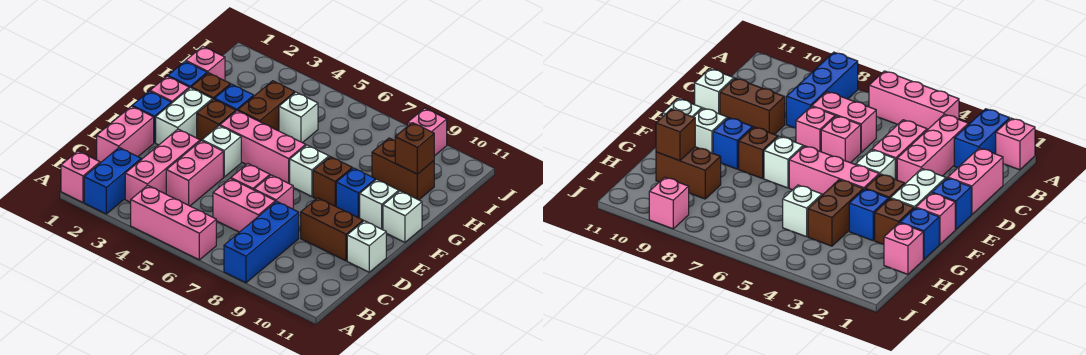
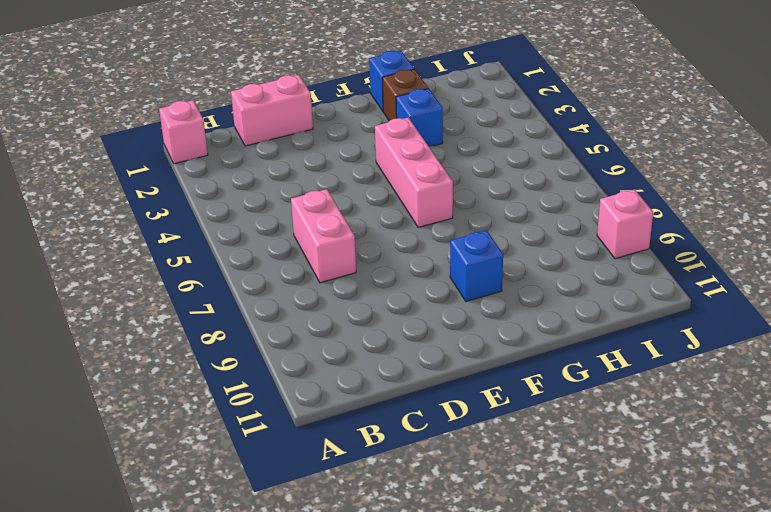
none -> blue 1x2 brick [84,148,141,214]
none -> pink 1x3 brick [131,185,216,260]
none -> blue 1x3 brick [224,201,299,283]
none -> pink 1x3 brick [125,129,200,202]

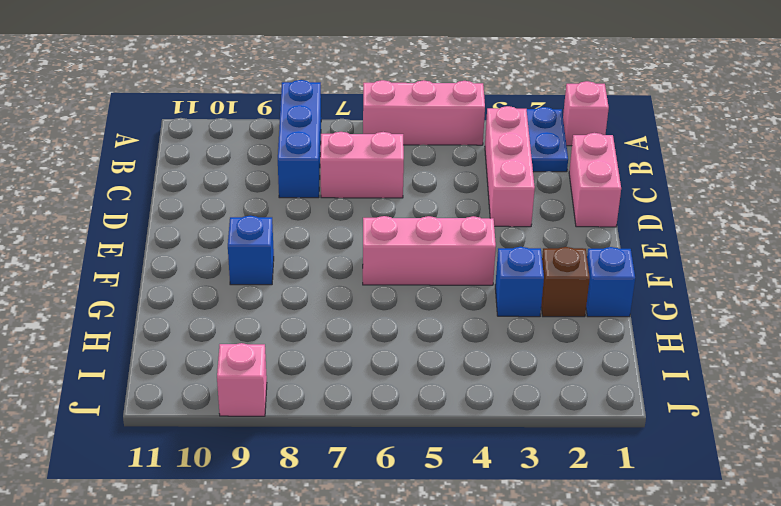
blue 1x2 plate [527,107,568,172] -> blue 1x2 brick [84,148,141,214]
none -> pink 1x2 brick [166,141,223,206]
none -> pink 1x1 brick [231,164,270,190]
none -> pink 1x1 brick [254,175,293,209]
none -> brown 1x2 brick [301,198,363,261]

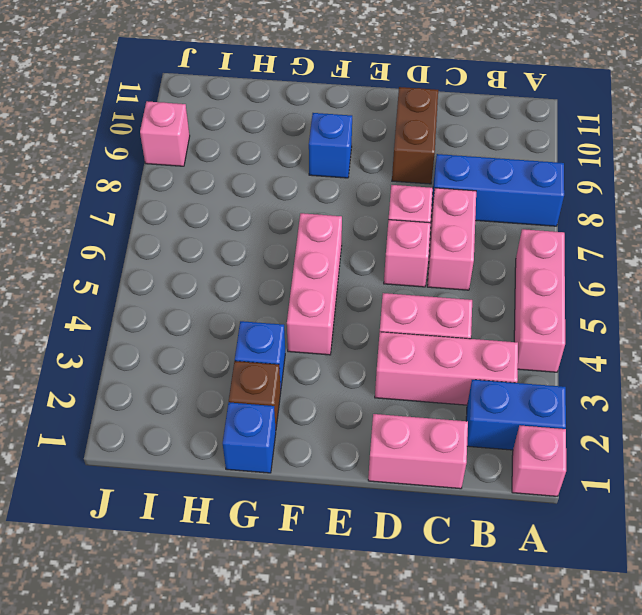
none -> white 1x1 brick [347,221,386,272]
none -> blue 1x1 brick [132,91,171,143]
none -> white 1x2 brick [156,88,213,145]
none -> white 1x1 brick [202,126,241,177]

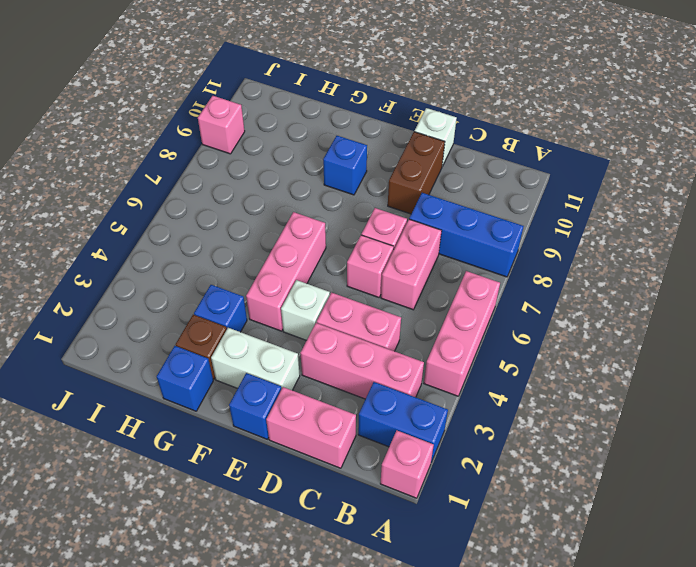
none -> pink 1x1 brick [150,76,189,103]
none -> brown 1x1 brick [197,99,236,141]
none -> white 1x1 brick [290,145,329,197]
none -> brown 1x1 brick [313,157,352,207]

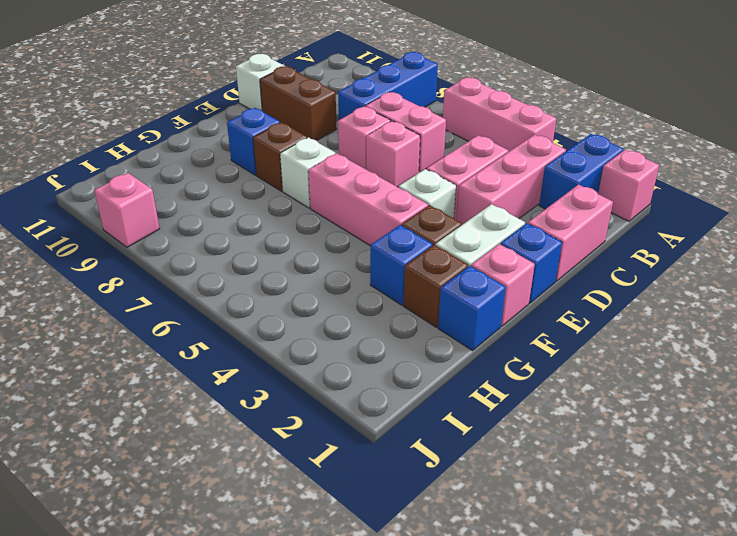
none -> white 1x1 brick [360,179,399,230]
none -> white 1x1 brick [383,191,422,242]
none -> brown 1x2 brick [238,81,295,131]
none -> pink 1x1 brick [186,46,225,81]

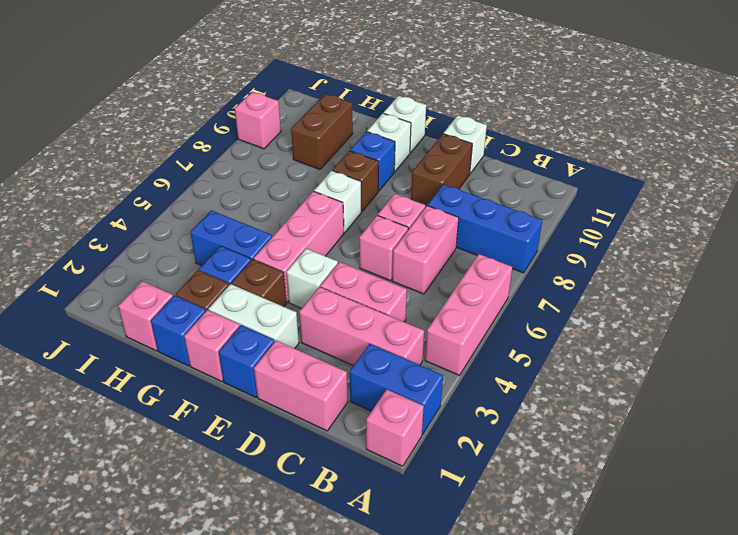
blue 1x2 brick [190,210,272,266] -> brown 1x2 brick [238,81,295,131]
none -> white 1x1 brick [279,92,318,143]
none -> brown 1x1 brick [395,123,434,174]

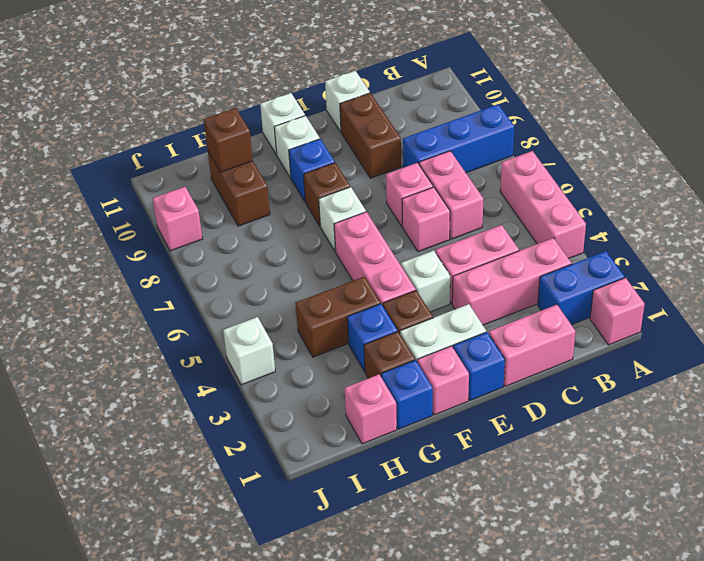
white 1x1 brick [223,317,275,385] -> white 1x1 brick moved to [279,92,318,143]

